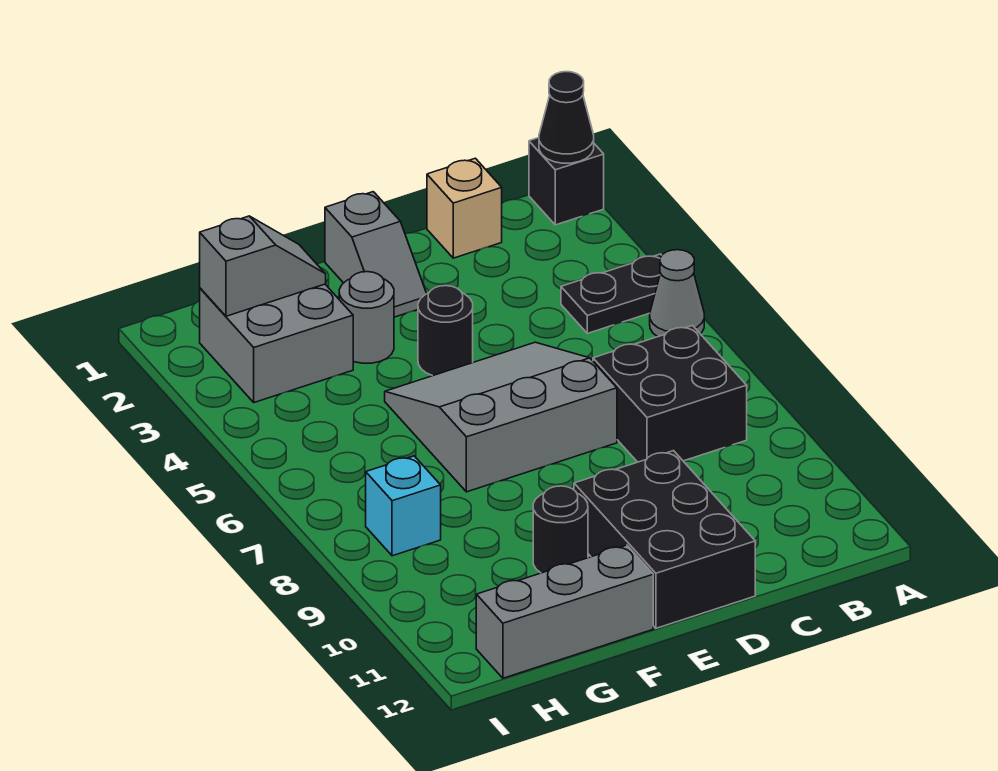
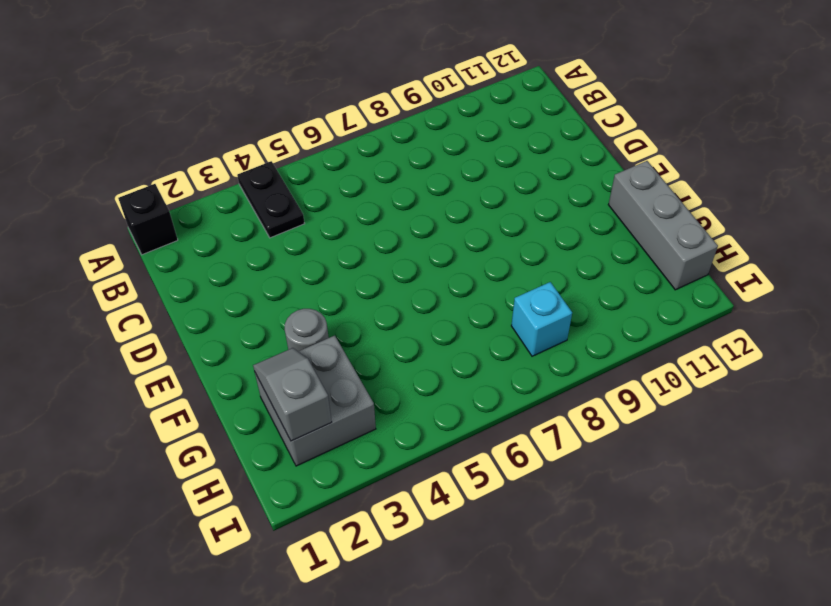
none -> grey 1x1 cone [650,250,704,337]
none -> black 2x2 brick [593,326,747,462]
none -> tan 1x1 brick [427,158,502,258]

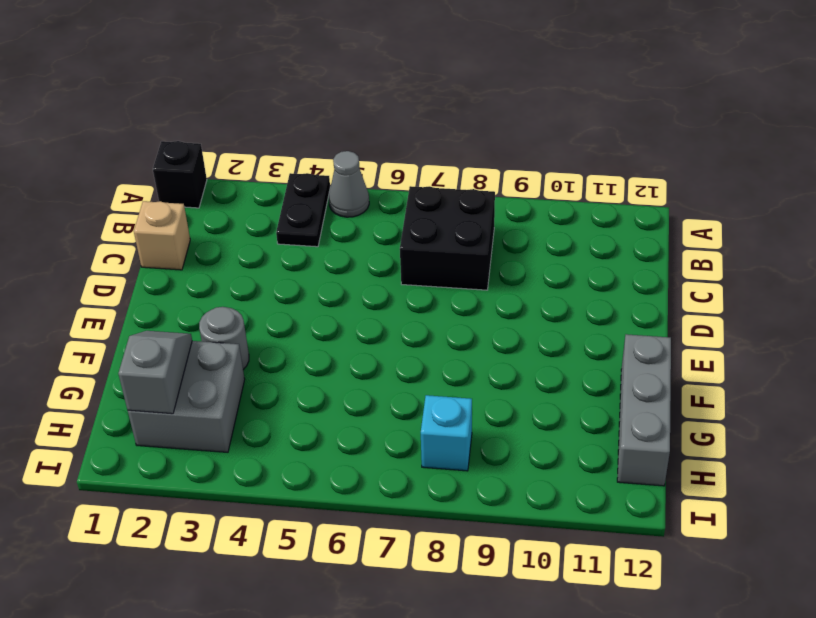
none -> grey 3x3 slope [385,342,617,492]
none -> black 2x3 brick [574,451,755,628]
none -> grey 1x2 slope [325,192,427,317]

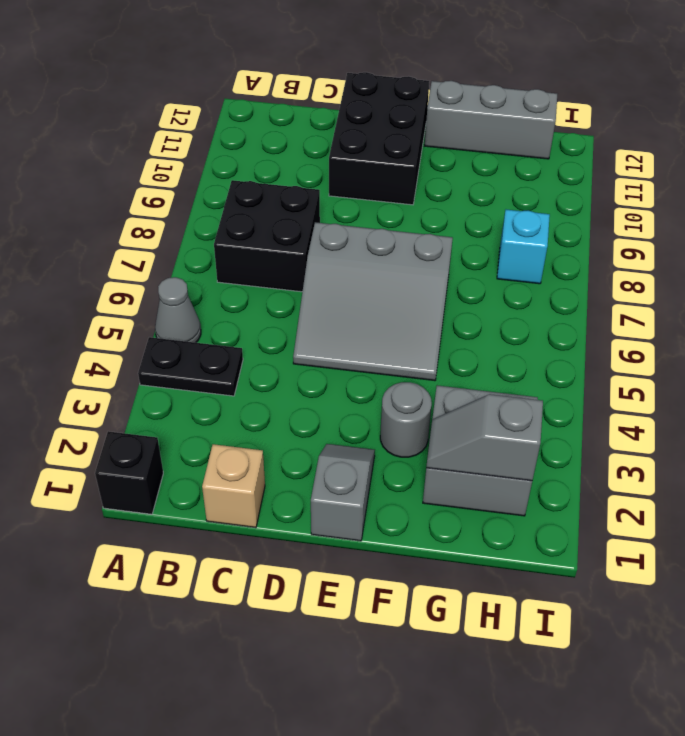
none -> black 1x1 round brick [418,286,473,376]
none -> black 1x1 round brick [533,486,588,573]
none -> black 1x1 cone [539,72,594,163]

